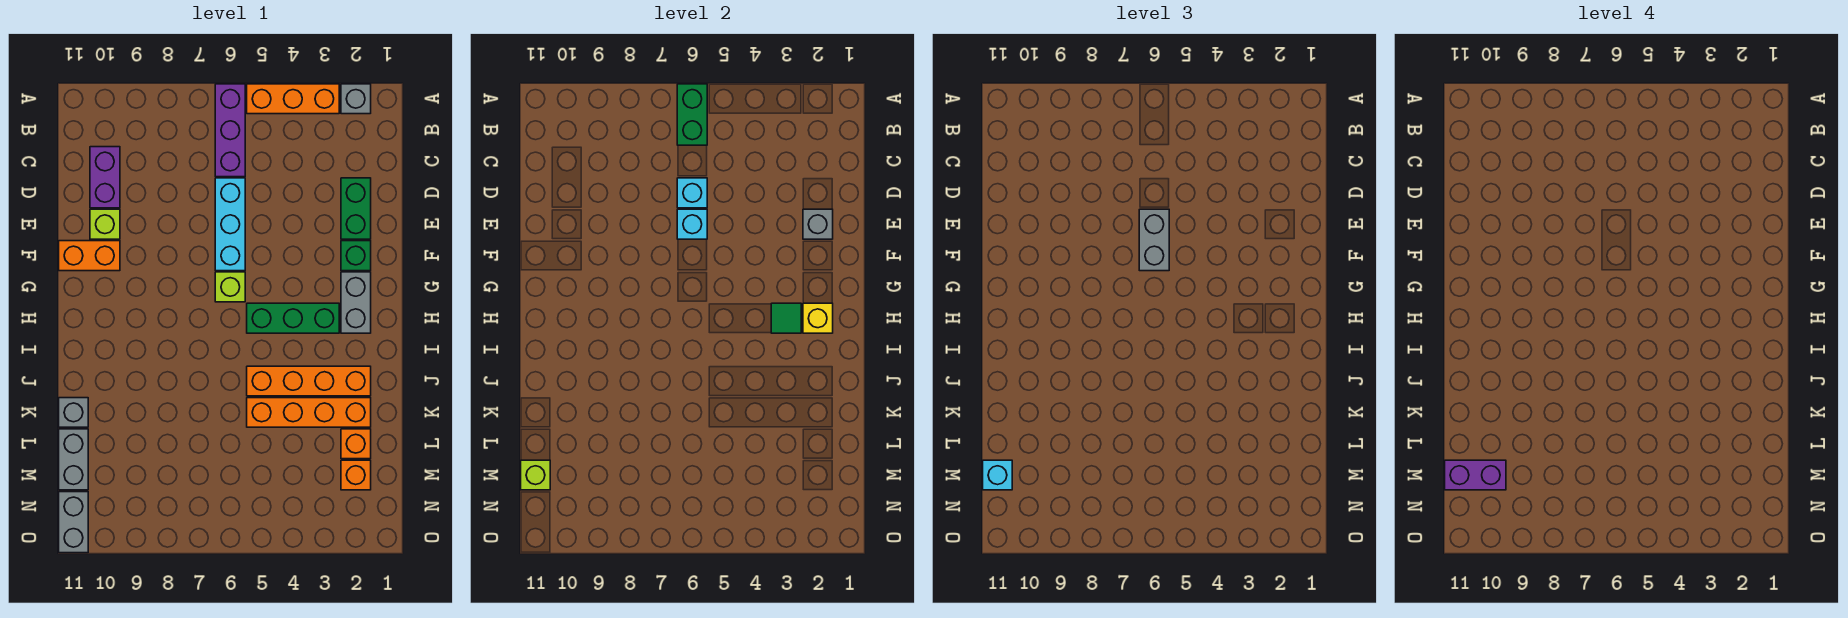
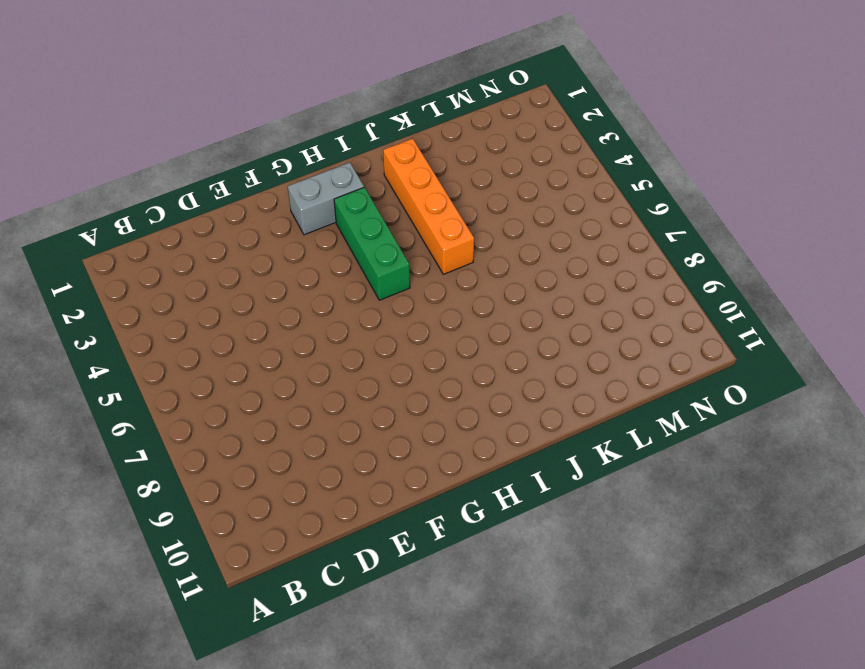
none -> grey 1x1 brick [341,84,371,114]
none -> orange 1x3 brick [247,84,339,114]
none -> purple 1x3 brick [215,84,245,177]

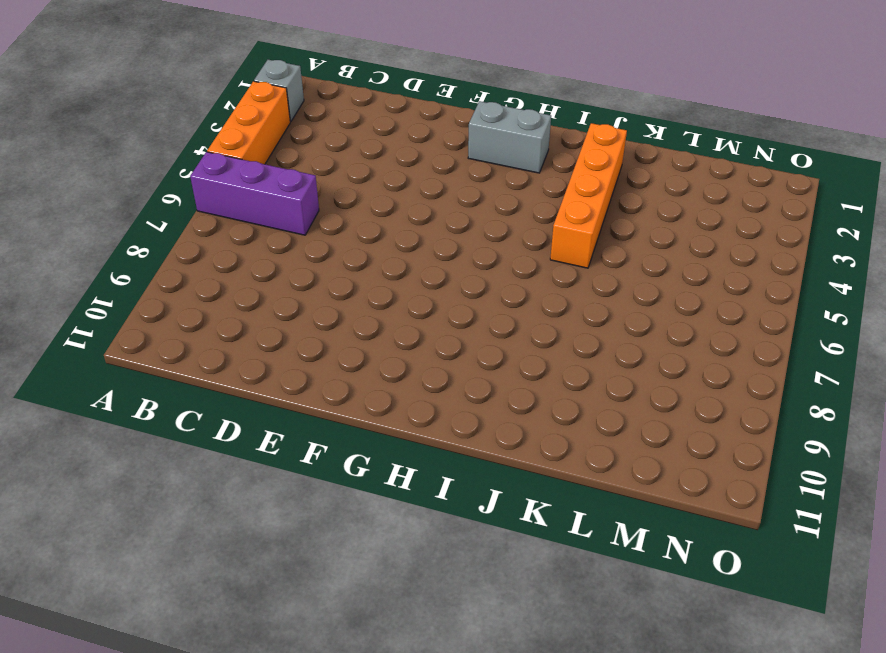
none -> purple 1x2 brick [90,147,120,208]
none -> green 1x2 brick [341,178,371,239]
none -> cyan 1x3 brick [215,178,245,271]

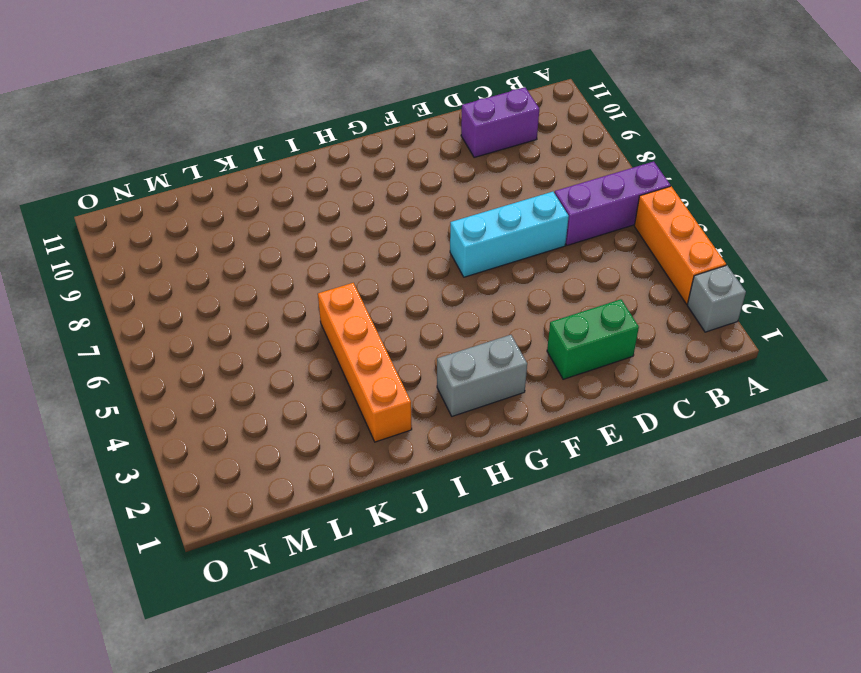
none -> lime 1x1 brick [90,209,120,239]
none -> green 1x1 brick [341,241,371,271]
none -> orange 1x2 brick [59,241,120,271]

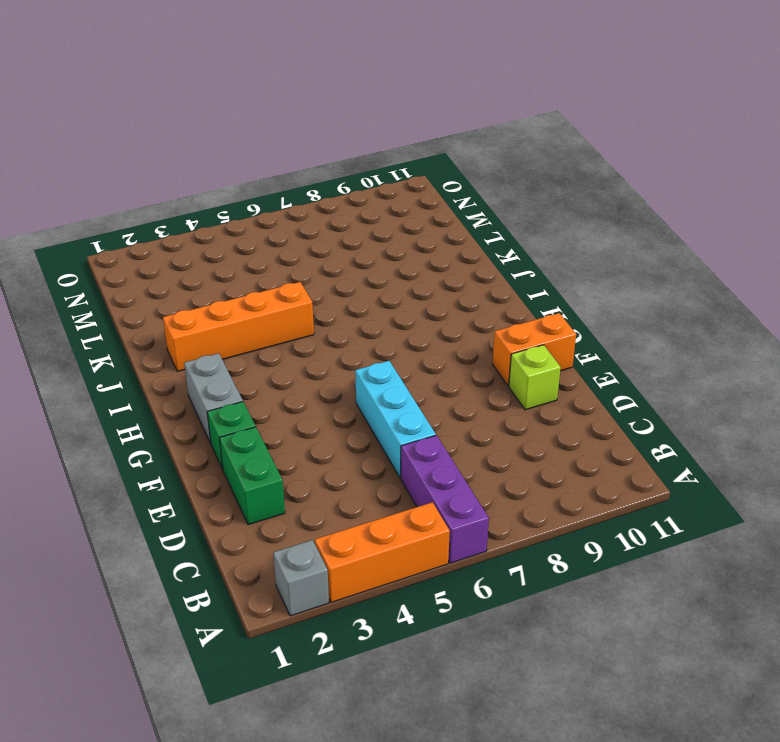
none -> purple 1x2 brick [90,147,120,208]
none -> lime 1x1 brick [215,272,245,302]
none -> green 1x3 brick [247,303,339,333]

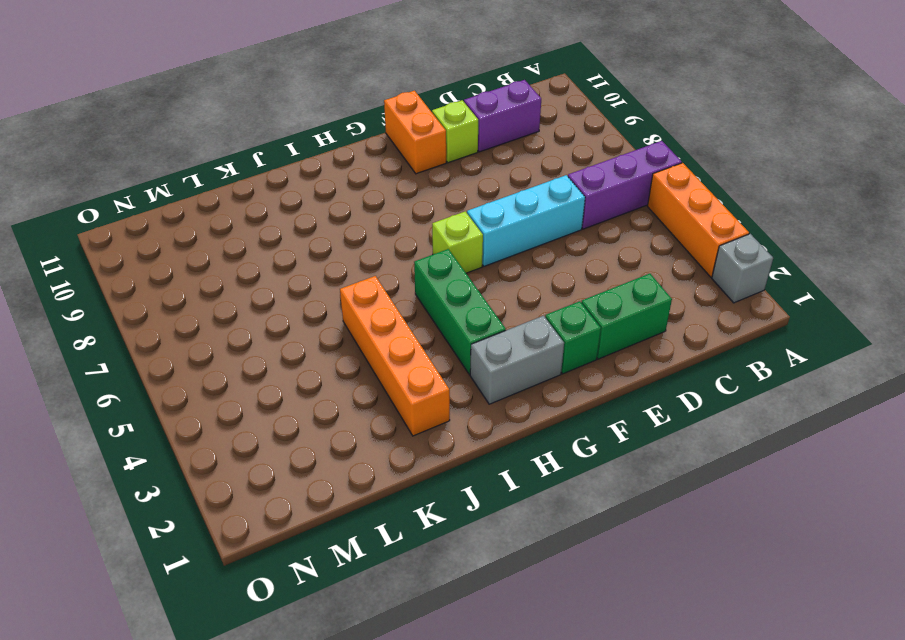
none -> orange 1x4 brick [247,398,371,427]
none -> grey 1x1 brick [59,398,88,427]
none -> orange 1x1 brick [341,429,371,459]

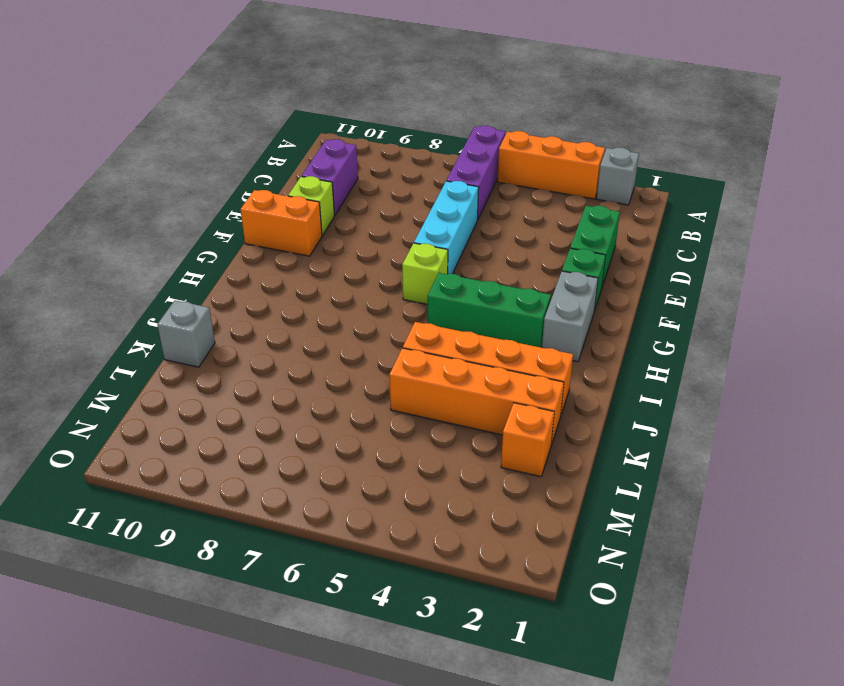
none -> grey 1x2 brick [59,429,88,490]
none -> orange 1x1 brick [341,460,371,490]
none -> grey 1x2 brick [59,492,88,553]

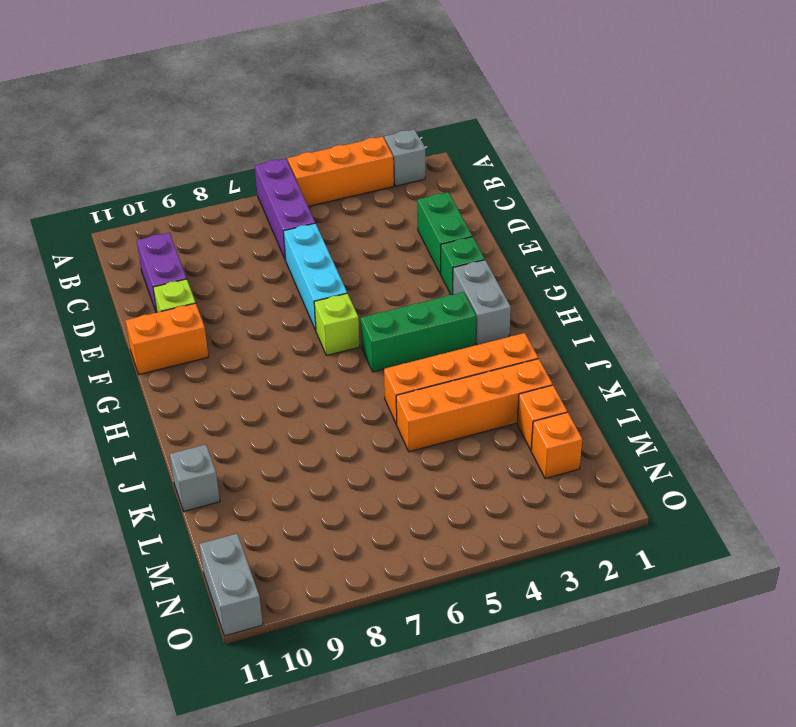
none -> grey 1x2 brick [59,429,88,490]
none -> green 1x2 brick [677,84,707,145]
none -> cyan 1x1 brick [677,178,707,208]

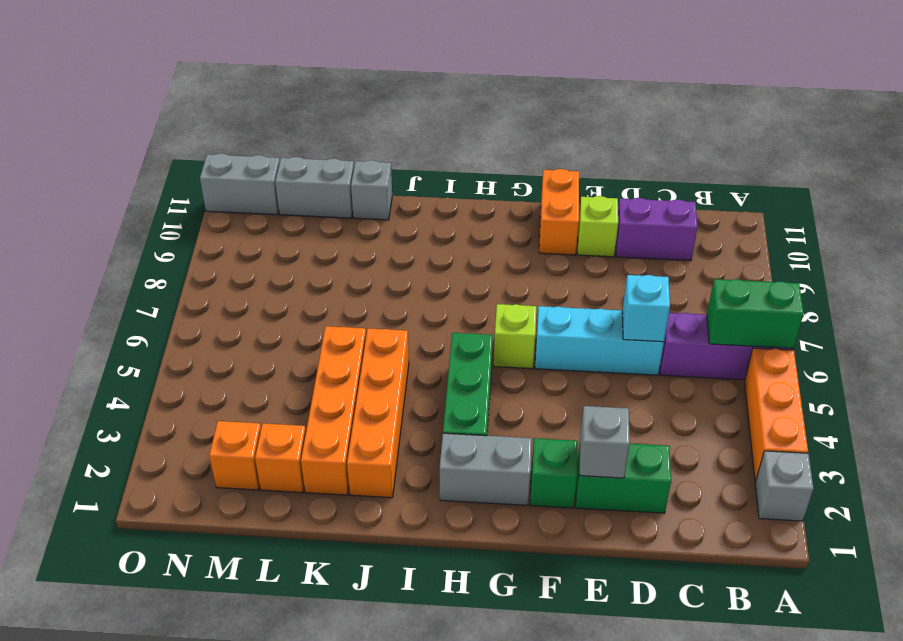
none -> cyan 1x1 brick [677,209,707,239]
none -> yellow 1x1 brick [803,303,833,333]
none -> green 1x1 tile [771,303,801,333]

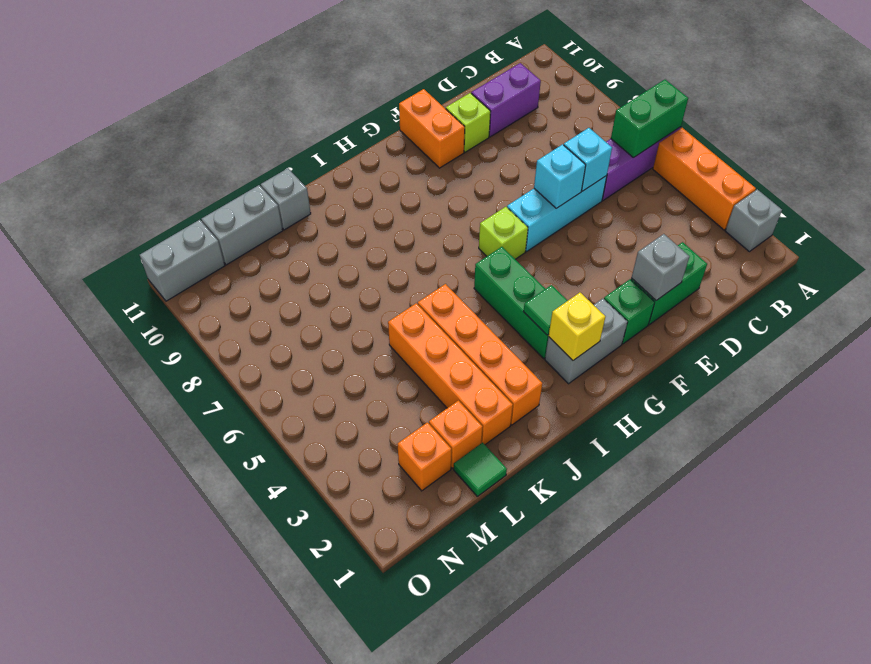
green 1x1 tile [454,442,507,496] -> none
none -> lime 1x1 brick [521,460,550,490]
none -> grey 1x2 brick [1139,209,1169,271]
none -> cyan 1x1 brick [983,460,1012,490]

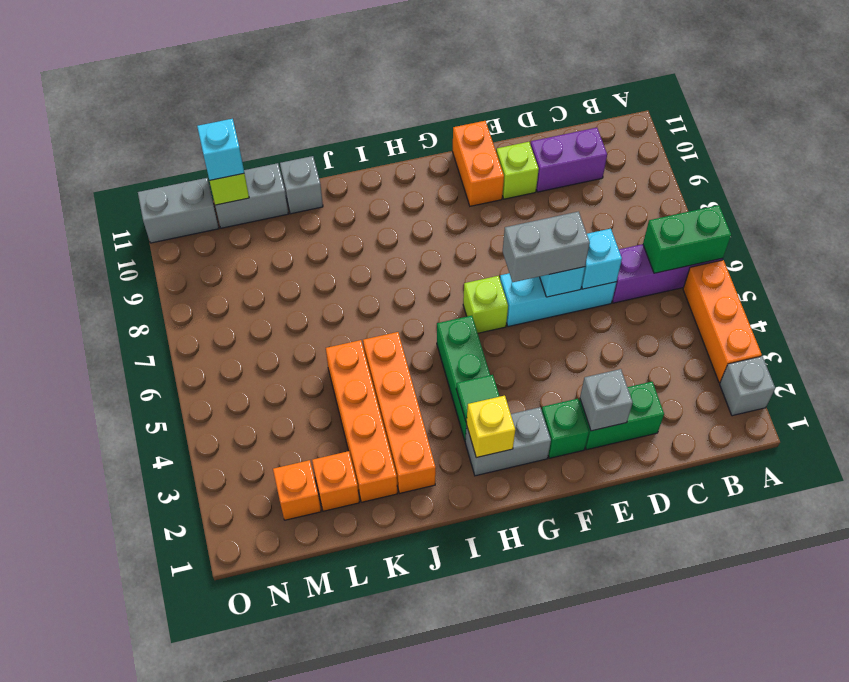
none -> purple 1x2 brick [1445,460,1506,490]

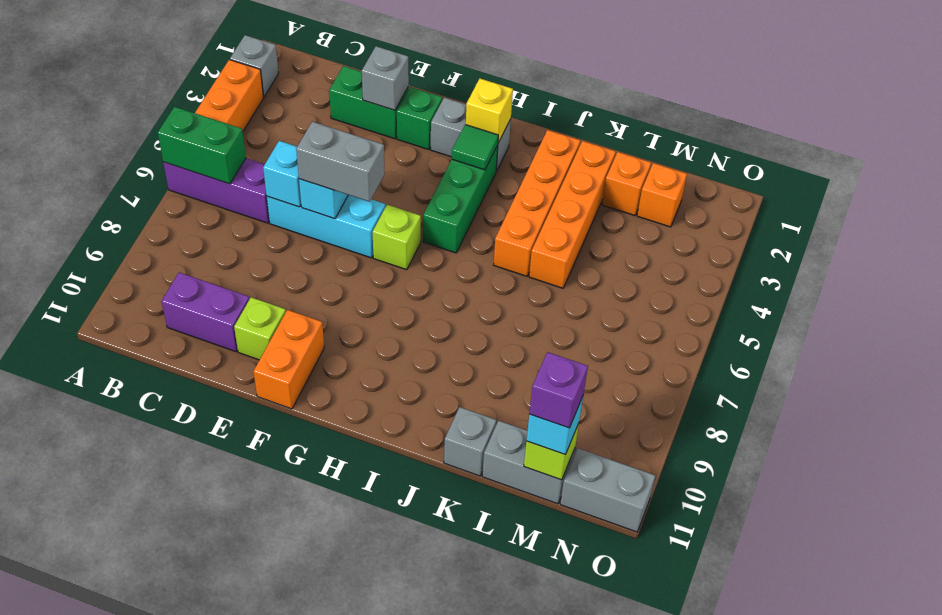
purple 1x1 brick [529,352,588,428] -> purple 1x2 brick [1445,460,1506,490]

